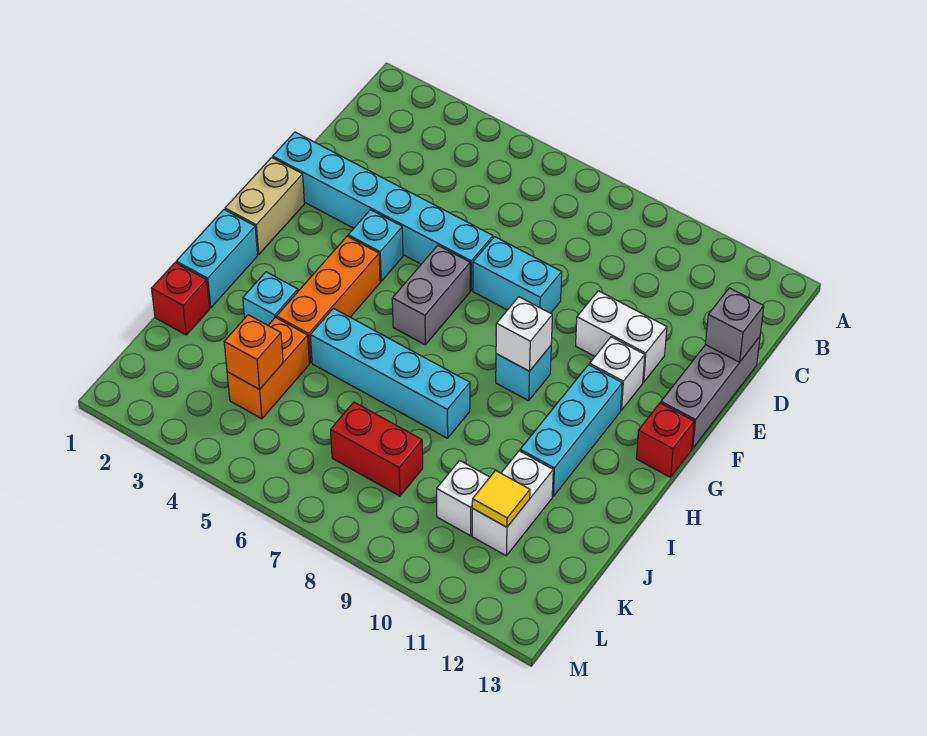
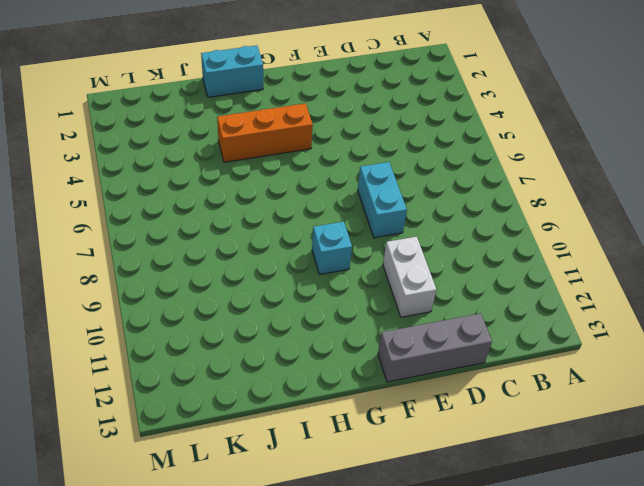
none -> cyan 1x6 brick [273,132,493,290]
none -> tan 1x2 brick [225,158,304,255]
none -> cyan 1x1 brick [348,210,403,281]

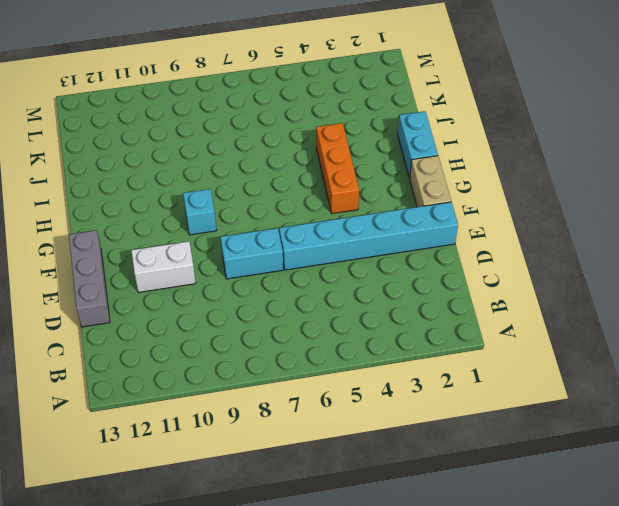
none -> cyan 1x1 brick [348,210,403,281]
none -> grey 1x2 brick [392,246,470,345]
none -> white 1x1 brick [589,337,645,410]

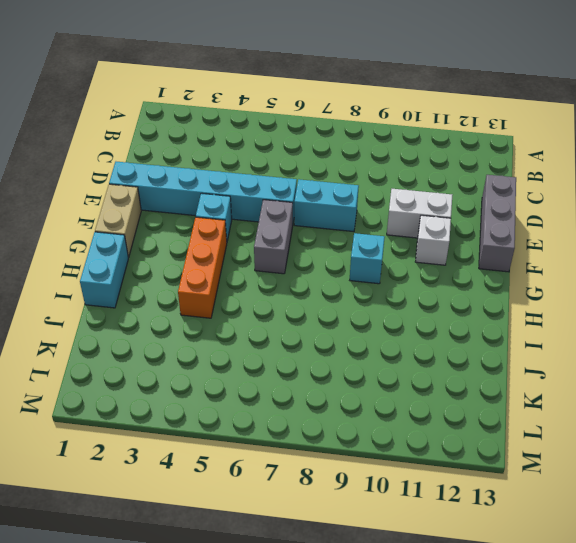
none -> cyan 1x3 brick [520,365,622,496]
none -> red 1x1 brick [636,403,694,477]
none -> cyan 1x1 brick [243,272,298,325]

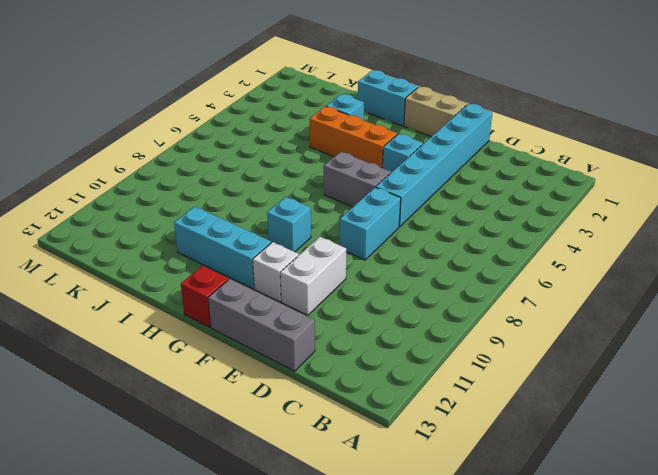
none -> cyan 1x4 brick [310,308,470,438]
none -> red 1x1 brick [151,263,210,335]
none -> orange 1x2 brick [227,317,309,419]

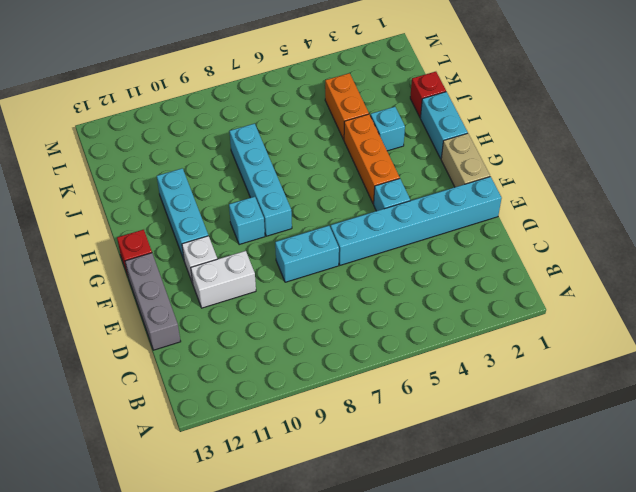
cyan 1x4 brick [230,124,292,236] -> cyan 1x4 brick turned to [310,308,470,438]
none -> grey 1x2 brick [392,246,470,345]
none -> white 1x2 brick [472,451,553,556]
none -> red 1x2 brick [331,402,423,496]

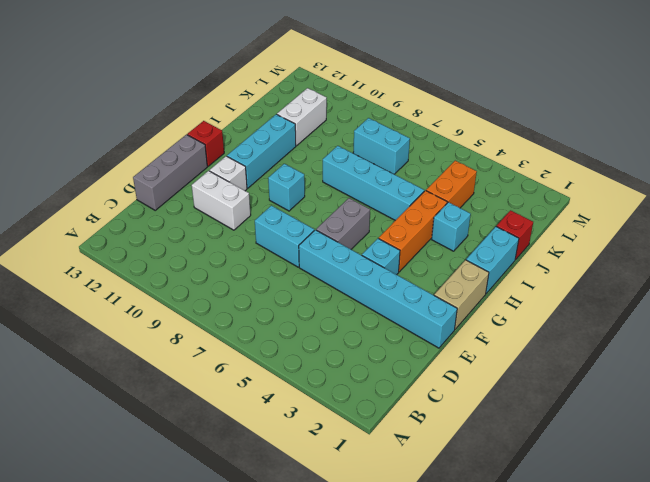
cyan 1x2 brick [353,118,410,174] -> red 1x2 brick [331,402,423,496]
none -> white 1x1 brick [437,461,490,536]
none -> grey 1x1 brick [705,288,764,362]
none -> white 1x1 brick [496,297,552,371]

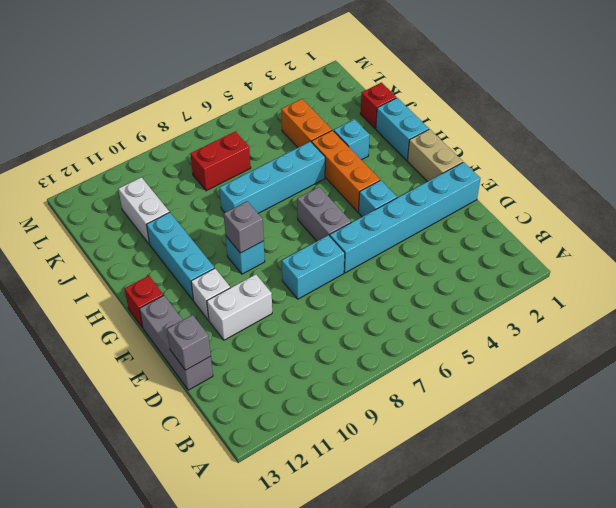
grey 1x1 brick [224,201,264,253] -> white 1x1 brick [496,297,552,371]
none -> white 1x1 brick [437,461,490,536]
none -> orange 1x1 brick [224,315,283,390]
none -> yellow 1x1 tile [472,471,530,527]

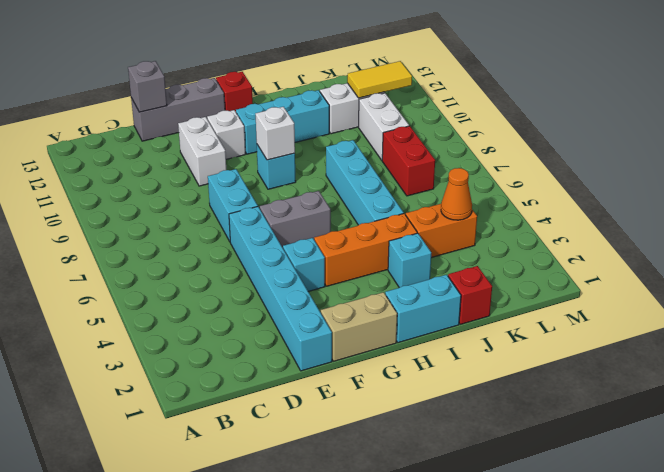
orange 1x1 cone [441,168,472,220] -> orange 1x1 brick [224,315,283,390]
white 1x2 brick [359,93,409,160] -> white 1x1 brick [437,461,490,536]
yellow 1x2 tile [347,61,412,98] -> yellow 1x1 tile [472,471,530,527]

